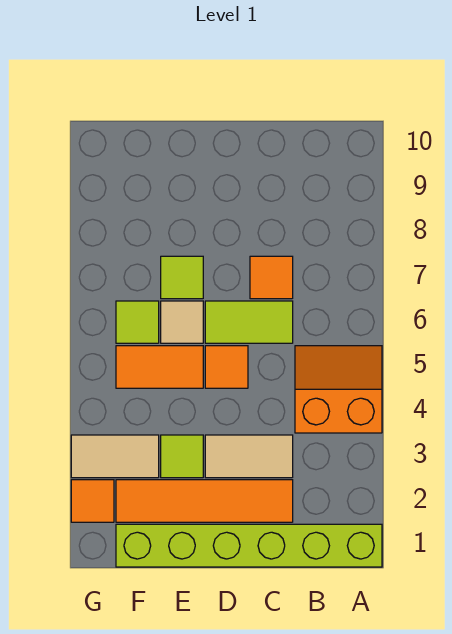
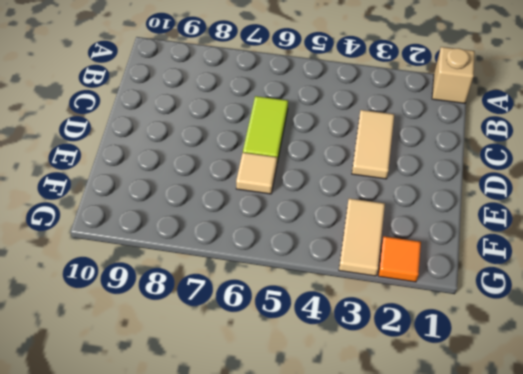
tan 1x1 brick [432,47,475,103] -> lime 1x6 brick [116,524,382,567]
none -> orange 2x2 slope [295,346,382,433]
none -> orange 1x4 tile [116,480,293,522]
none -> orange 1x1 tile [250,256,293,299]

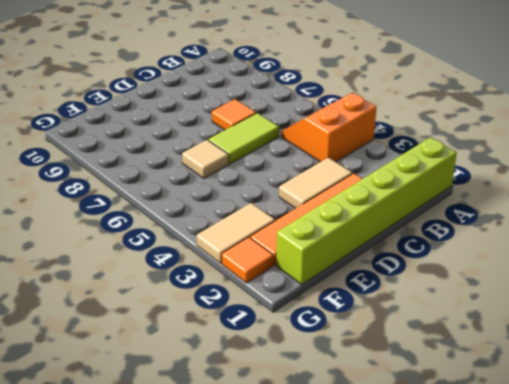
none -> orange 1x1 tile [205,346,248,388]
none -> lime 1x1 tile [161,435,203,478]
none -> orange 1x2 tile [116,346,203,388]

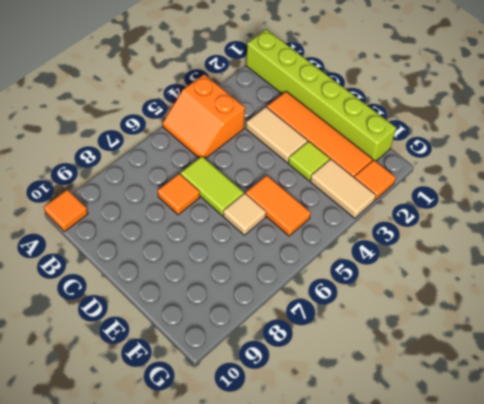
orange 1x1 tile [44,190,88,232] -> orange 1x1 tile moved to [205,346,248,388]
none -> lime 1x1 tile [161,256,203,299]
none -> lime 1x1 tile [116,301,159,343]

